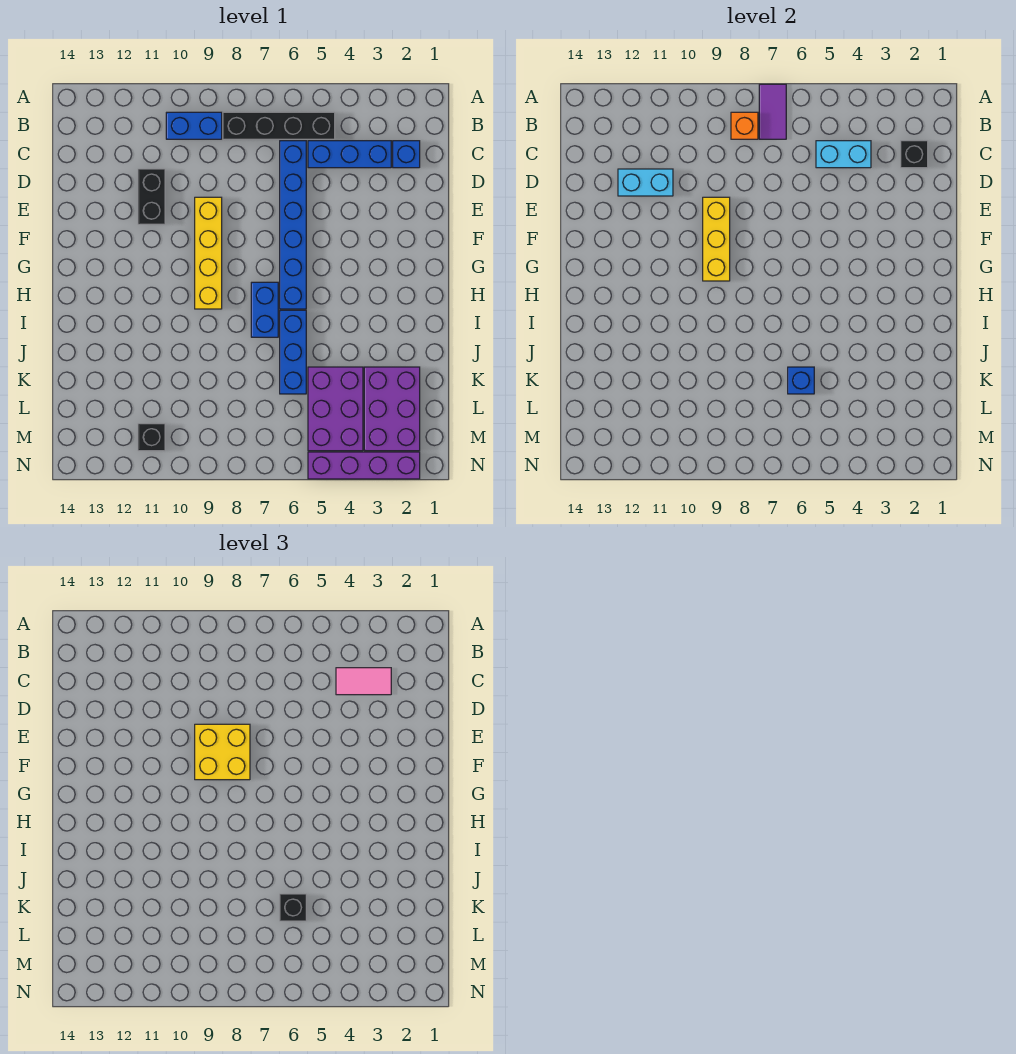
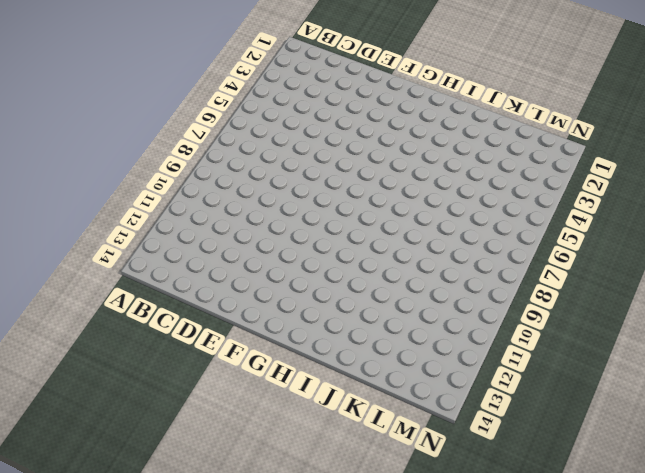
none -> black 1x4 brick [223,112,335,139]
none -> blue 1x2 brick [166,112,222,139]
none -> blue 1x1 brick [393,141,420,168]

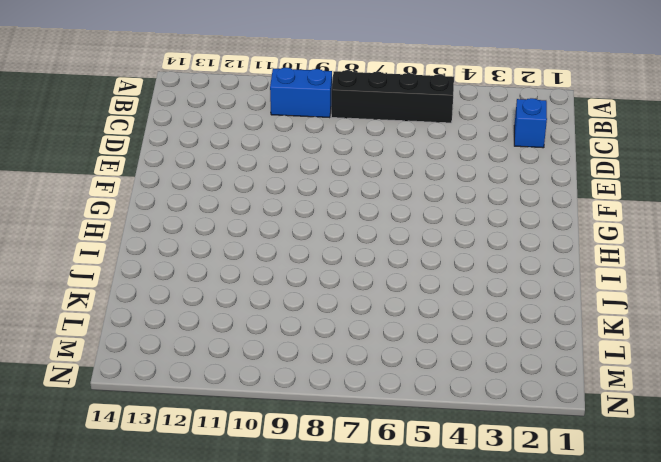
none -> blue 1x3 brick [308,141,391,168]
none -> blue 1x6 brick [280,141,306,309]
none -> black 1x2 brick [138,169,165,224]

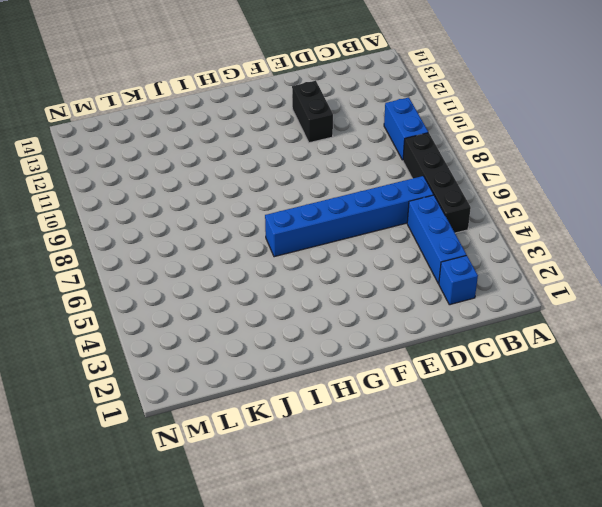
black 1x2 brick [292,81,333,143] -> black 1x2 brick turned to [138,169,165,224]
none -> yellow 1x4 brick [195,197,222,309]
none -> blue 1x2 brick [251,282,278,337]
none -> blue 1x3 brick [280,310,306,394]

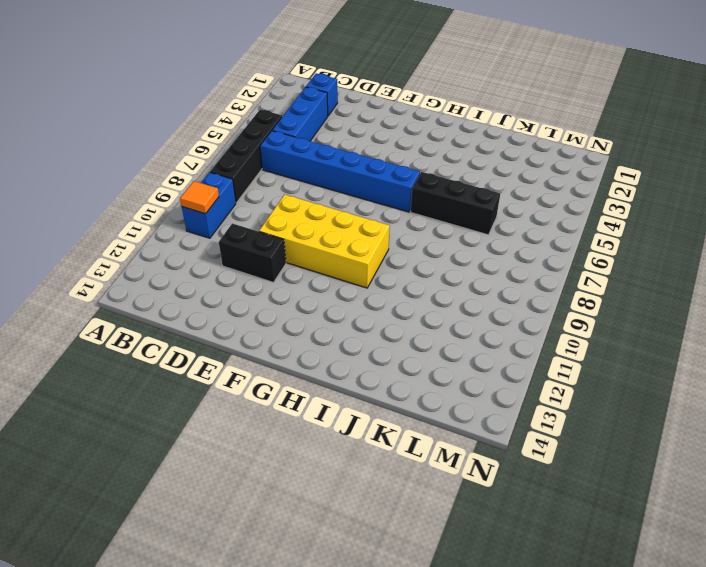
orange 1x1 tile [180,181,219,214] -> none
yellow 2x4 brick [259,195,390,288] -> yellow 1x4 brick [195,197,222,309]
black 1x3 brick [410,172,500,235] -> blue 1x3 brick [280,310,306,394]
none -> blue 1x2 brick [251,282,278,337]
none -> purple 2x3 brick [364,367,420,451]
none -> purple 2x3 brick [308,367,363,451]

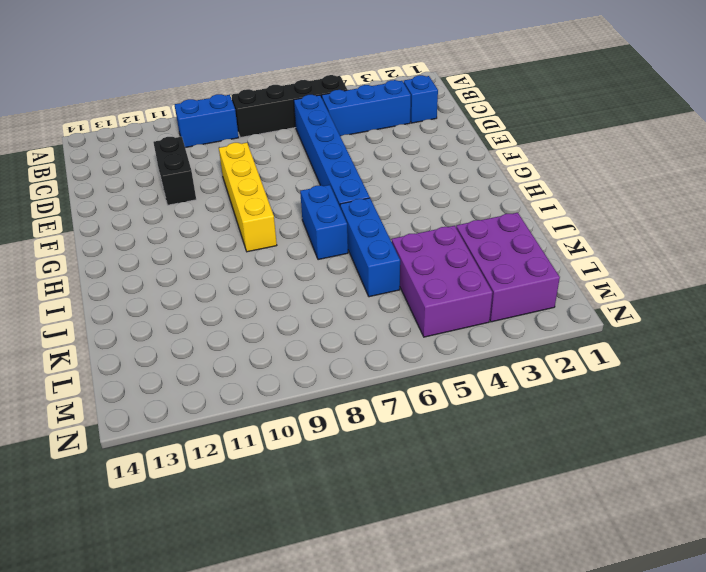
none -> black 1x1 brick [138,424,165,451]
none -> purple 1x4 brick [308,452,420,479]
none -> purple 1x2 tile [759,84,786,139]

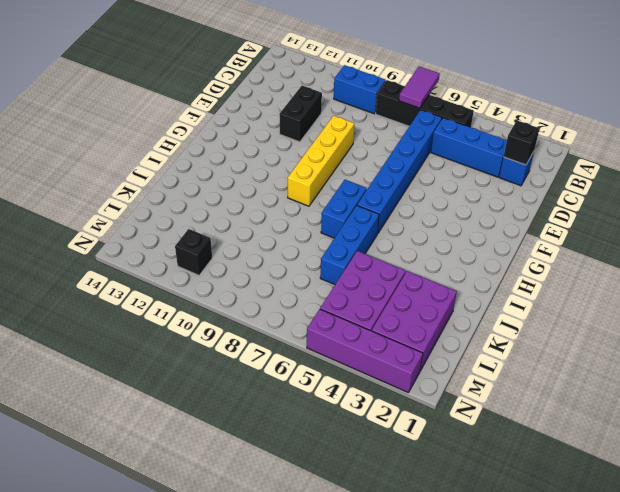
none -> orange 1x1 brick [731,112,758,139]
none -> cyan 1x2 brick [816,141,871,168]
none -> cyan 1x2 brick [618,169,673,196]

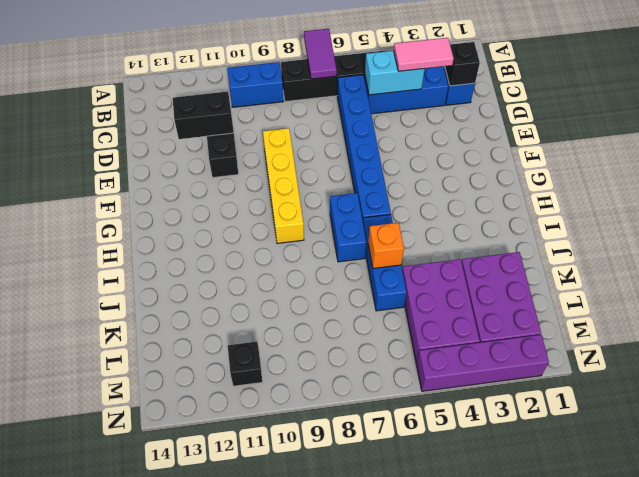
black 1x2 brick [173,92,233,139] -> cyan 1x2 brick [618,169,673,196]
orange 1x1 brick [368,223,404,268] -> orange 1x1 brick moved to [731,112,758,139]
none -> yellow 1x3 brick [703,197,730,281]
none -> blue 1x1 brick [788,367,814,394]
none -> yellow 2x2 brick [195,724,250,780]

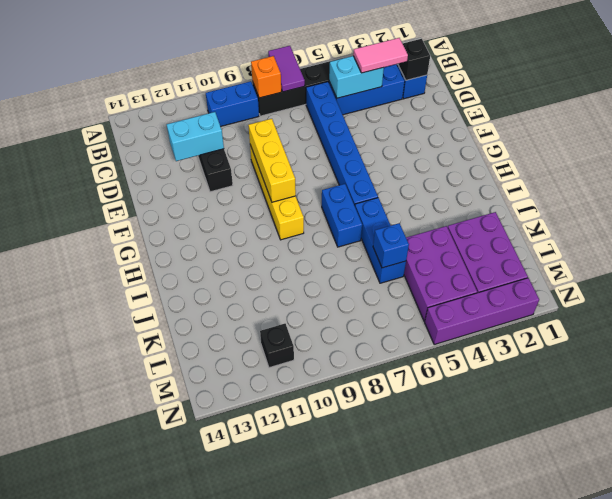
none -> yellow 2x2 brick [195,724,250,780]
none -> black 1x1 brick [280,894,306,921]

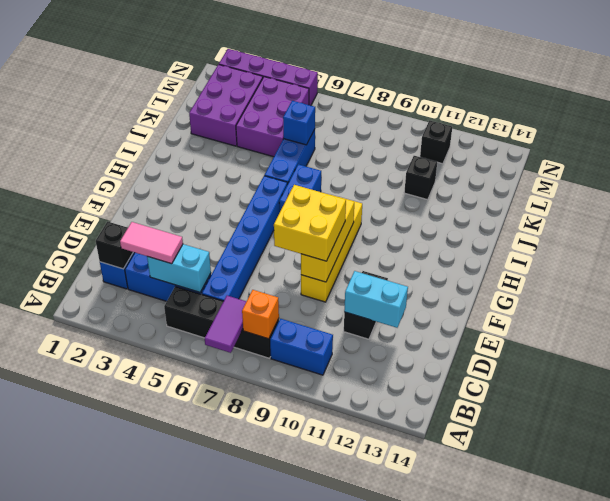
black 1x1 brick [404,156,437,200] -> black 1x1 brick moved to [280,894,306,921]

